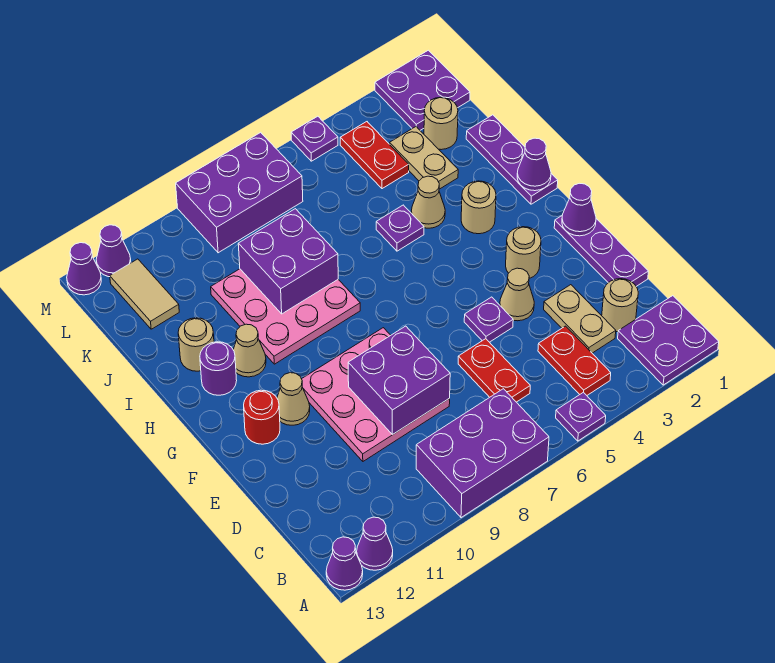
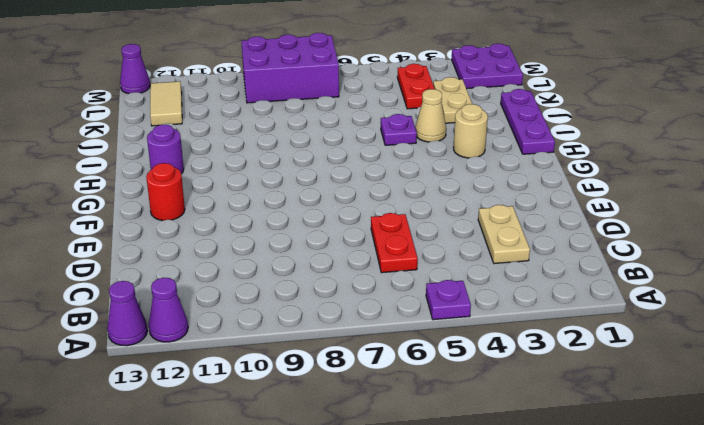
none -> purple 2x2 plate [618,296,719,385]
none -> purple 2x3 brick [416,389,549,518]
none -> red 1x2 plate [538,326,611,395]
none -> tan 1x1 round brick [602,279,638,332]

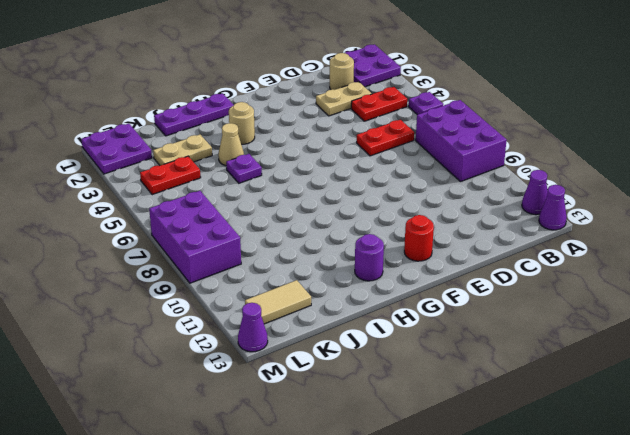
none -> purple 1x3 plate [554,216,649,286]
none -> pink 3x3 plate [302,328,450,461]
none -> tan 1x1 cone [500,268,534,321]
none -> purple 1x1 plate [464,297,513,342]

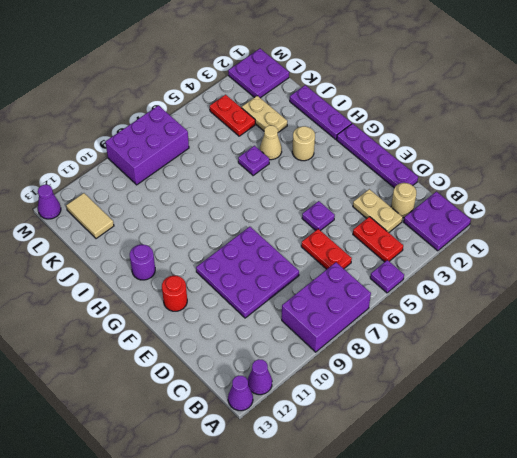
purple 1x4 plate [337,124,418,188] -> purple 1x3 plate [554,216,649,286]
purple 3x3 plate [196,227,299,318] -> pink 3x3 plate [302,328,450,461]
none -> tan 1x1 cone [500,268,534,321]
none -> tan 1x1 round brick [506,227,541,278]
none -> tan 1x1 cone [277,373,310,425]
none -> pink 3x3 plate [211,269,360,364]

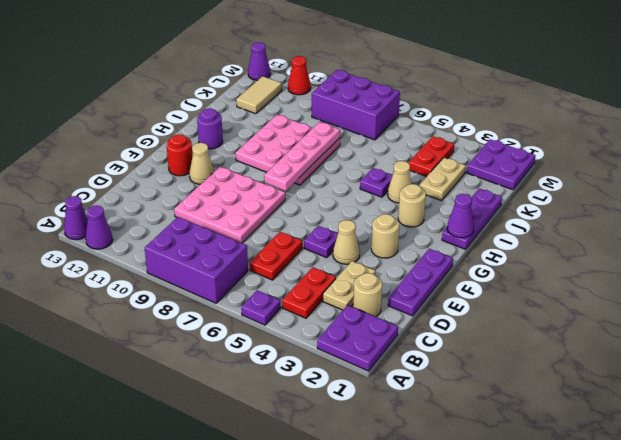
pink 1x4 plate [264,122,340,191] -> purple 2x2 brick [238,209,338,314]
red 1x1 cone [288,56,311,95] -> none
none -> tan 1x1 cone [233,324,266,377]
none -> tan 1x1 round brick [178,318,214,371]
none -> tan 1x1 round brick [424,97,458,150]
none -> purple 1x1 plate [291,116,338,161]

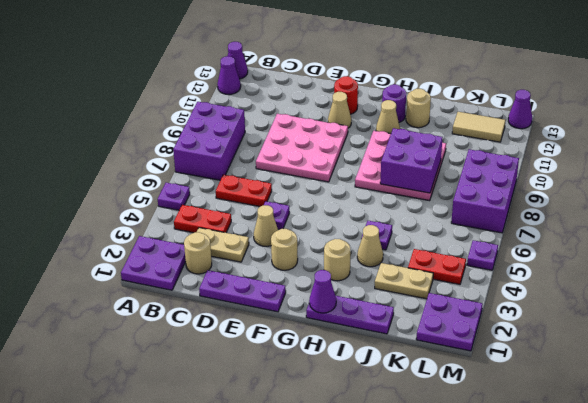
none -> tan 1x1 round brick [424,97,458,150]
none -> purple 1x1 cone [96,225,131,277]
none -> purple 2x2 brick [348,326,450,434]
none -> purple 1x1 cone [562,183,596,236]

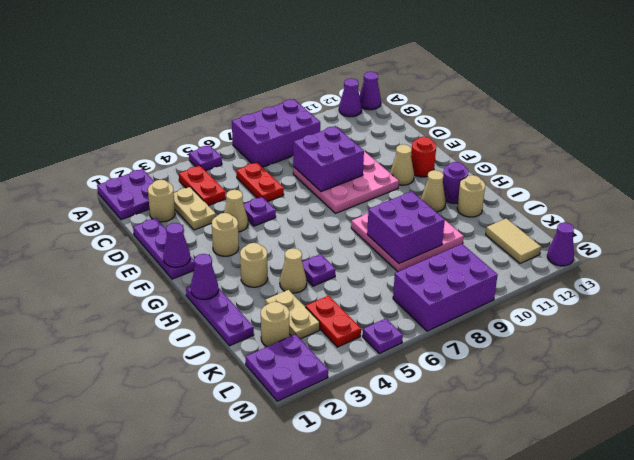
none -> purple 1x1 cone [96,225,131,277]

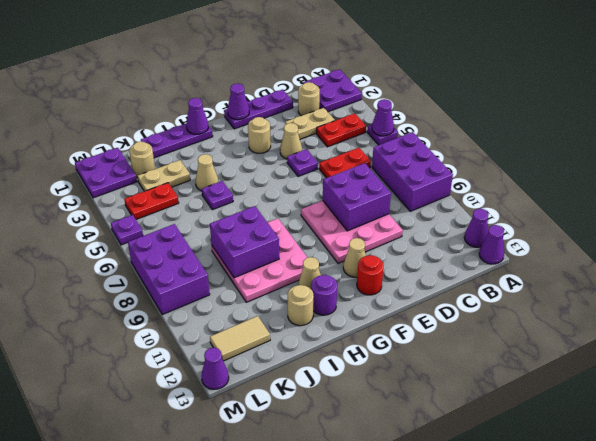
purple 1x1 cone [372,99,394,136] -> purple 1x1 cone moved to [96,225,131,277]
none -> tan 1x1 round brick [461,181,496,234]

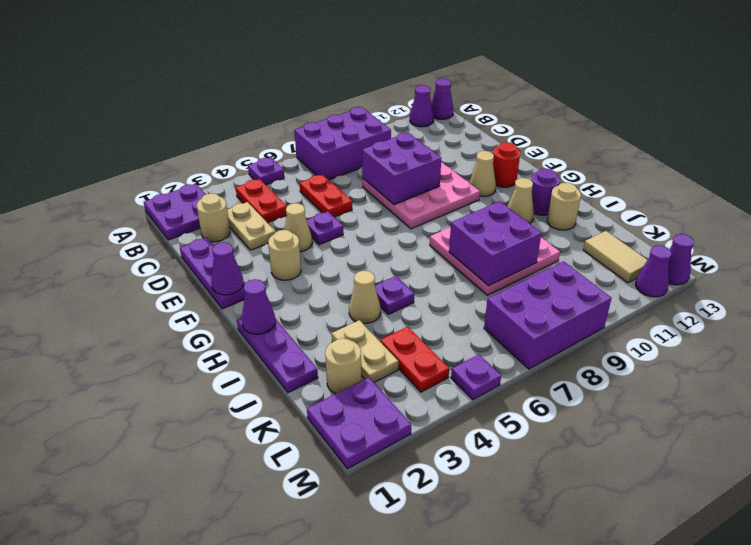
none -> tan 1x1 round brick [461,181,496,234]

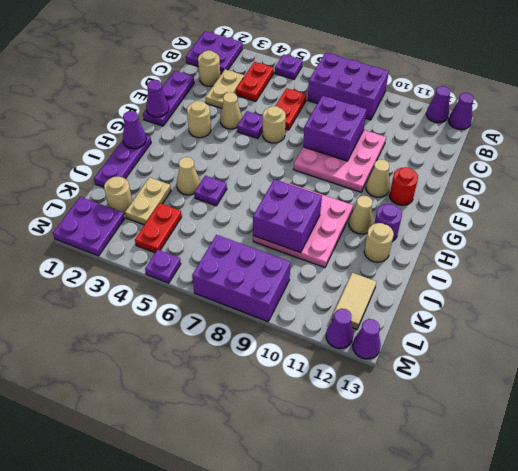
tan 1x1 round brick [263,106,286,143] -> tan 1x1 round brick moved to [461,181,496,234]

